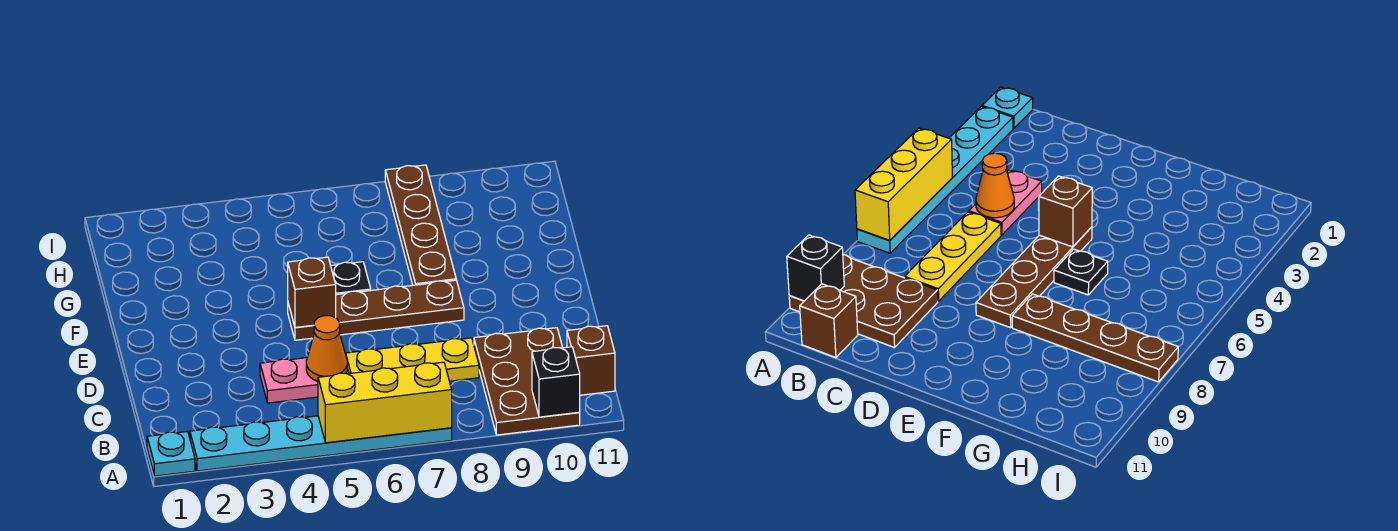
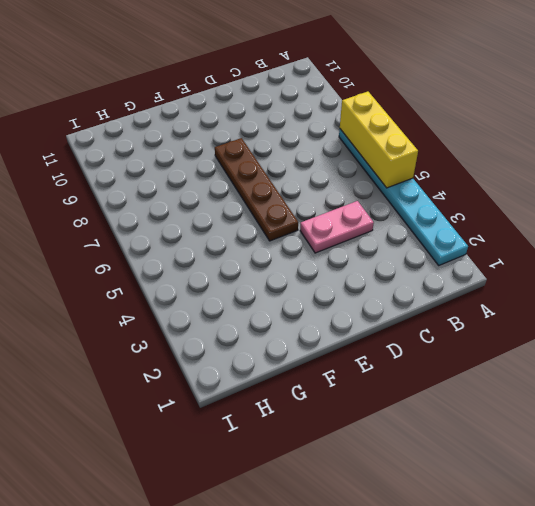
pink 1x2 plate [300,201,374,253] -> pink 1x2 plate turned to [260,358,349,403]
none -> cyan 1x1 plate [147,431,195,476]
none -> brown 2x3 plate [474,328,580,435]
none -> brown 1x1 brick [567,326,615,395]

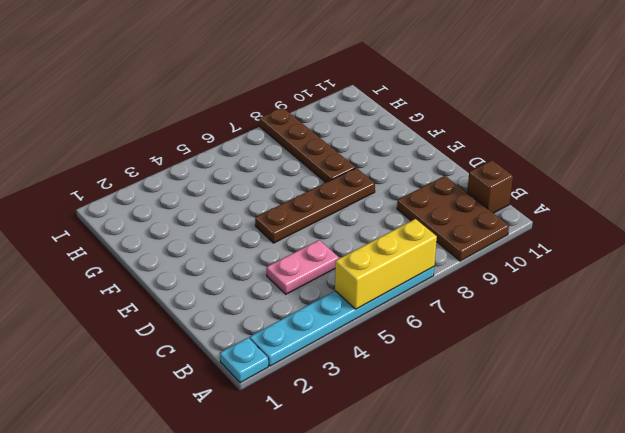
none -> yellow 1x3 plate [346,338,479,381]
none -> black 1x1 plate [331,262,371,295]
none -> black 1x1 brick [532,347,580,417]

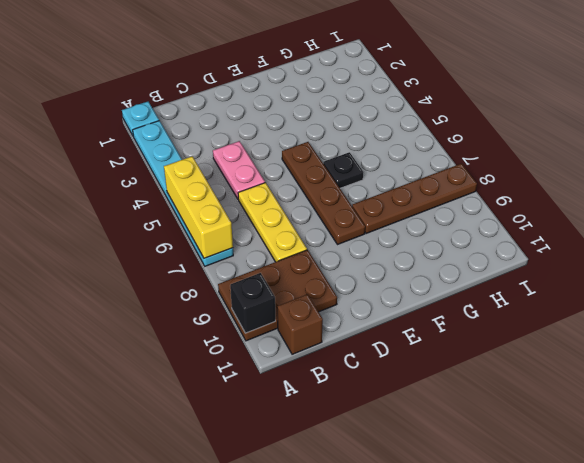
none -> orange 1x1 cone [306,316,347,381]
none -> brown 1x1 brick [288,257,336,327]

